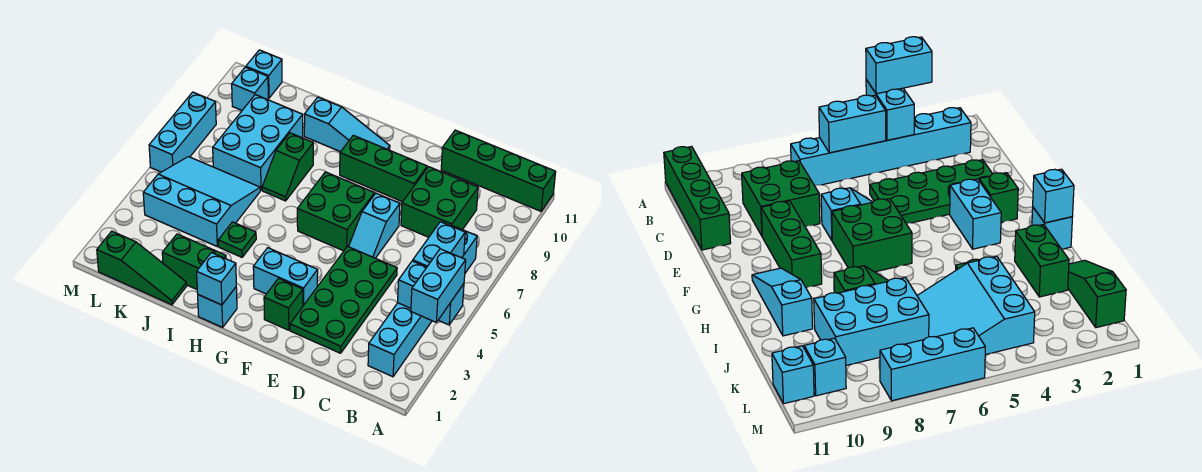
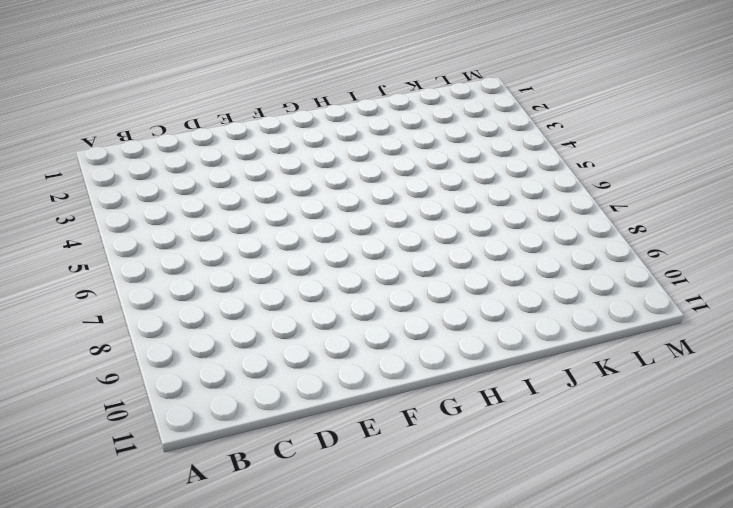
none -> green 1x4 brick [441,130,556,211]
none -> cyan 1x6 brick [368,226,477,377]
none -> green 2x2 brick [401,167,478,237]

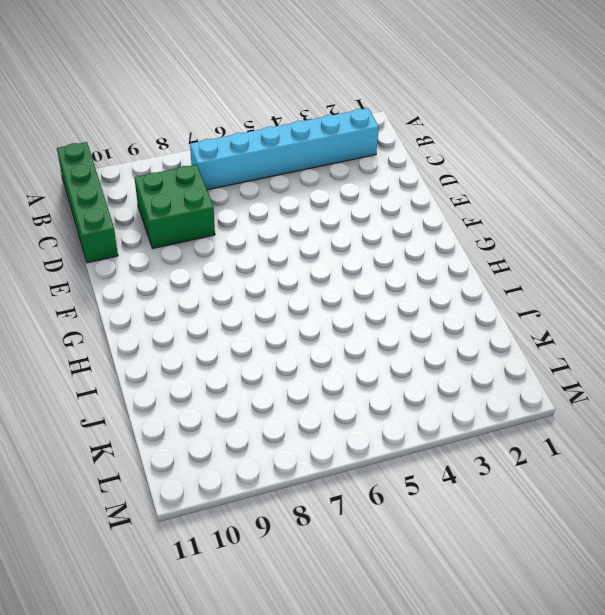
none -> green 2x4 plate [290,246,397,353]
none -> cyan 1x2 slope [349,193,400,258]
none -> green 1x3 brick [340,135,427,202]

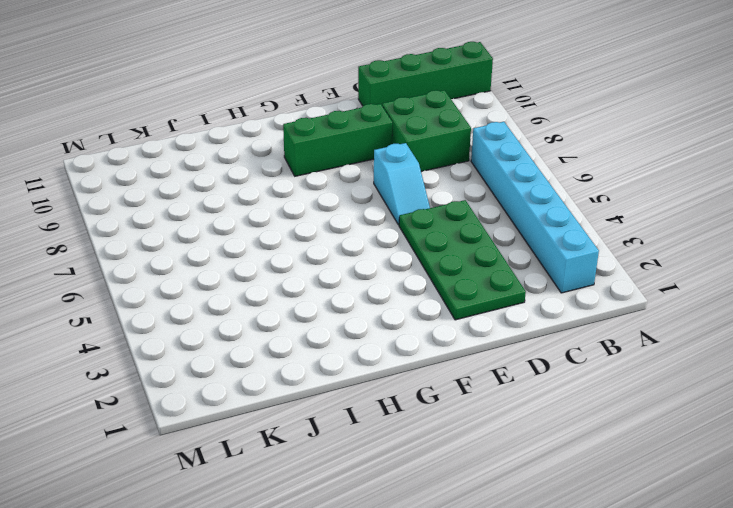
none -> green 1x1 brick [264,279,303,330]
none -> cyan 1x2 brick [253,248,318,306]
none -> green 2x2 brick [297,172,374,251]

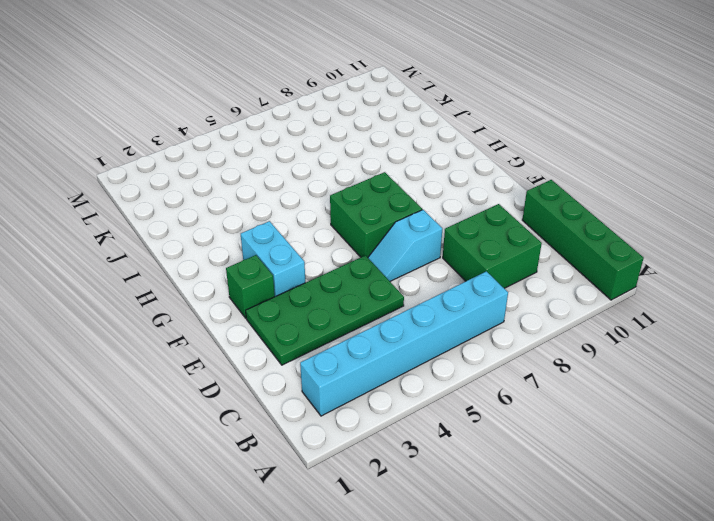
none -> green 1x3 brick [340,135,427,202]
none -> cyan 1x3 slope [304,97,390,152]
none -> cyan 1x1 brick [198,287,237,327]

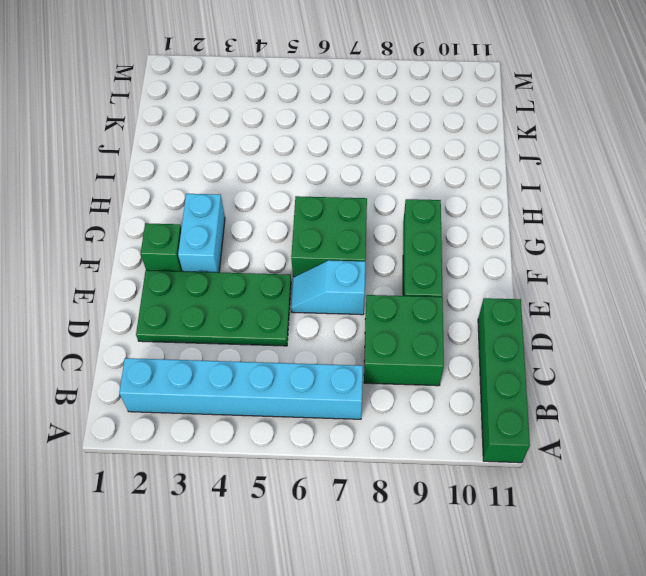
none -> cyan 1x3 slope [304,97,390,152]
none -> cyan 1x1 brick [198,287,237,327]
none -> green 1x2 brick [162,234,226,289]

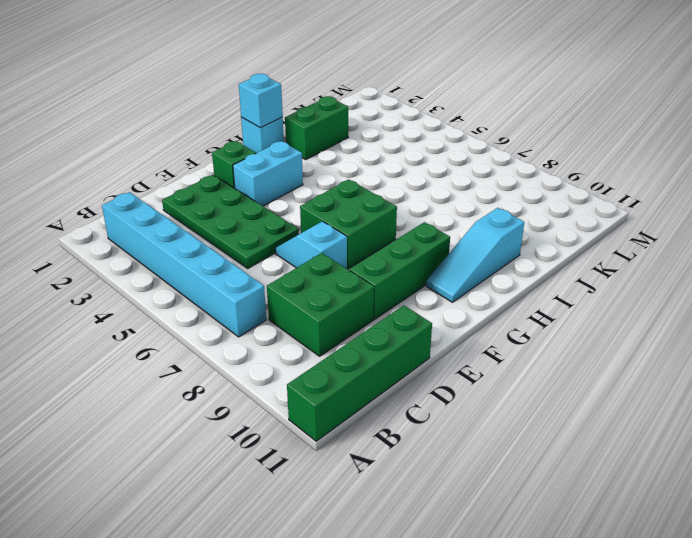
none -> green 1x1 plate [218,222,256,257]
none -> green 1x2 slope [262,133,313,201]
none -> green 1x3 slope [97,231,187,305]

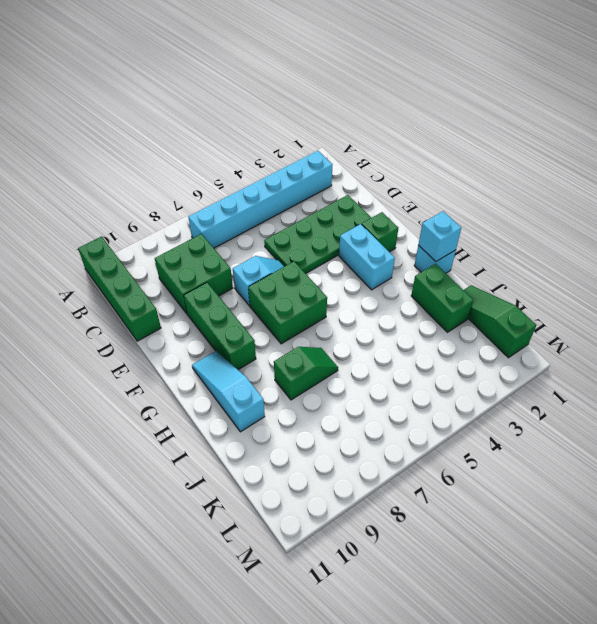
none -> green 1x1 plate [218,222,256,257]
none -> cyan 3x3 slope [143,157,260,246]
none -> cyan 2x3 brick [213,95,303,190]

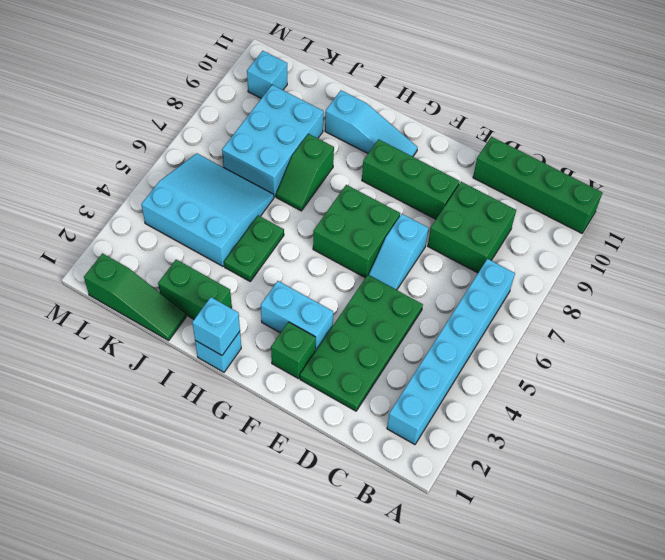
green 1x2 plate [224,215,284,281] -> green 1x1 plate [218,222,256,257]
none -> cyan 1x1 brick [246,50,282,98]
none -> cyan 1x3 brick [149,92,216,172]
none -> cyan 1x2 brick [398,261,464,325]

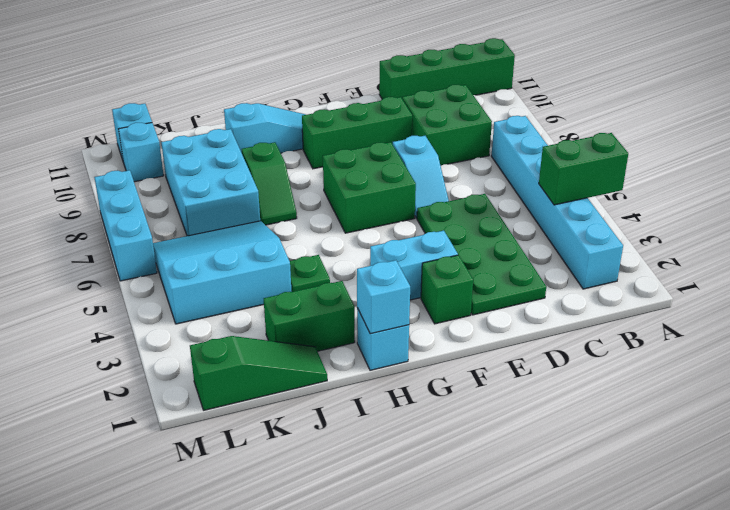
green 1x2 brick [539,133,628,205] -> cyan 1x2 brick [398,261,464,325]
none -> cyan 1x2 brick [413,222,465,267]
none -> cyan 1x2 brick [411,249,466,322]

